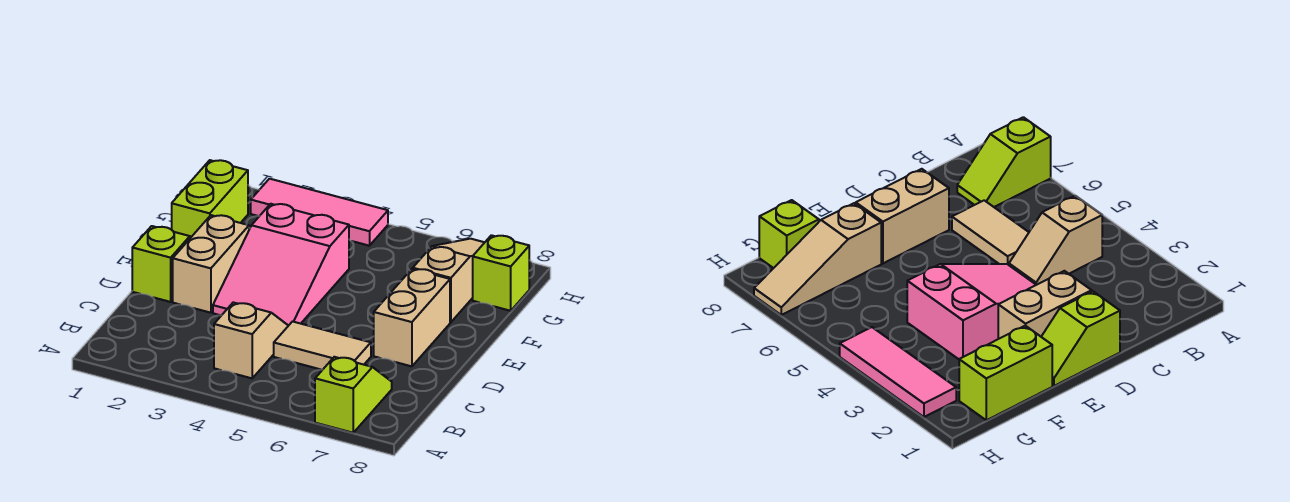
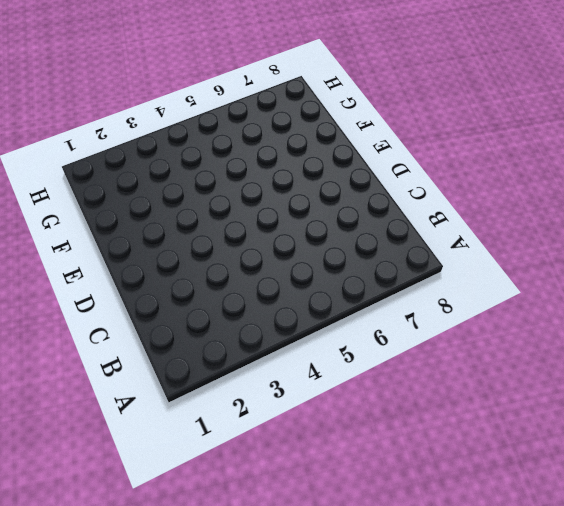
none -> lime 1x2 slope [315,357,392,433]
none -> tan 1x2 slope [214,302,288,378]

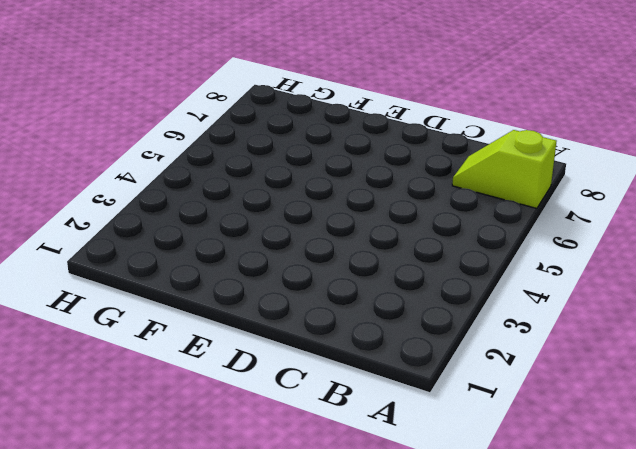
none -> tan 1x2 slope [214,302,288,378]
none -> tan 1x2 tile [274,322,371,370]

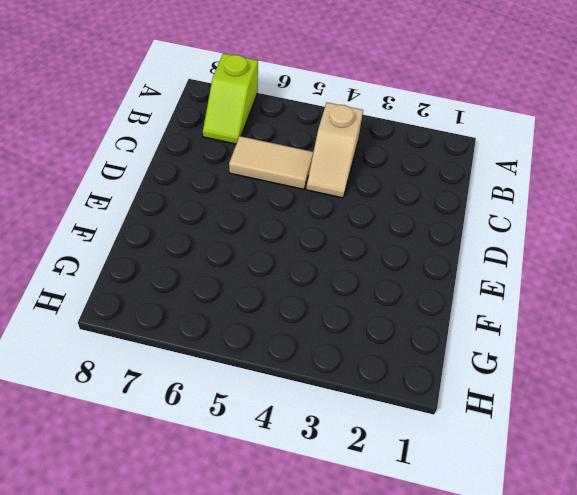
none -> lime 1x2 slope [132,226,191,302]
none -> tan 1x2 brick [173,215,249,313]

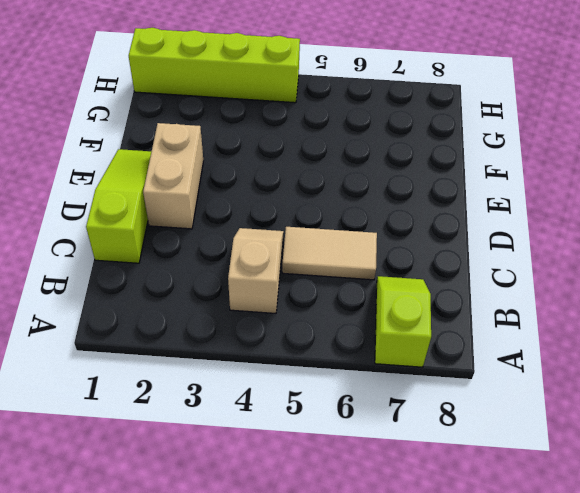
lime 1x3 slope [86,149,151,263] -> lime 1x2 slope [132,226,191,302]
lime 1x4 brick [129,28,300,103] -> pink 1x3 tile [251,179,388,246]
none -> pink 2x3 slope [213,204,349,325]
none -> tan 1x2 brick [374,269,450,366]

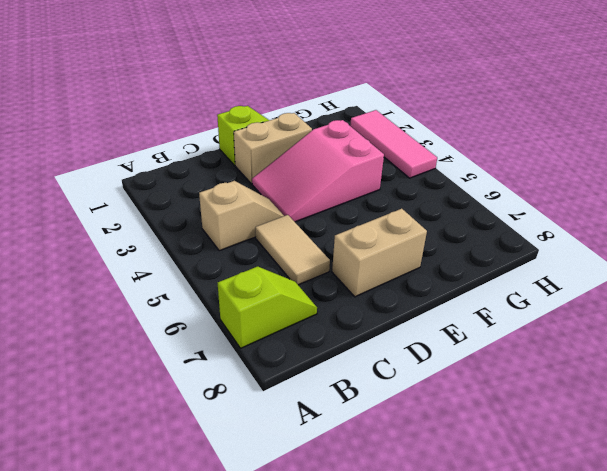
none -> lime 1x2 brick [172,160,248,237]
none -> tan 1x3 slope [413,239,485,322]

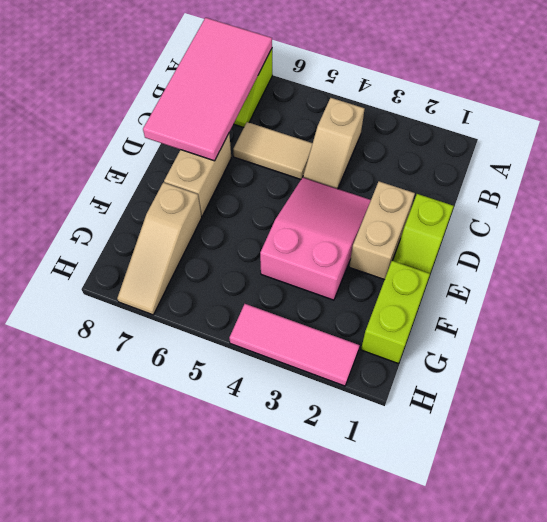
pink 2x4 tile [143,18,272,161] -> none
none -> lime 1x1 brick [473,235,529,311]

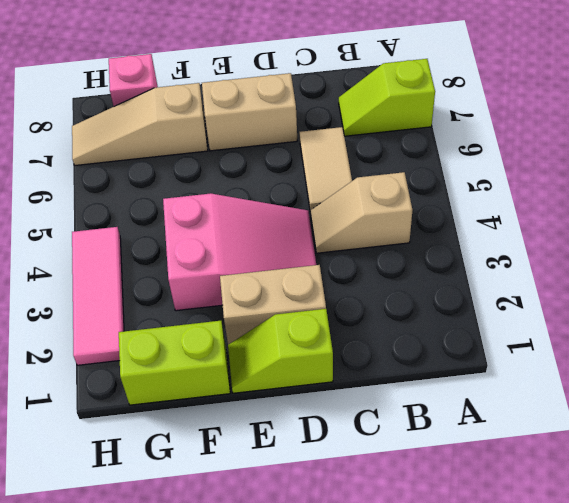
pink 1x1 brick [109,54,158,106] -> lime 1x1 brick [473,235,529,311]

